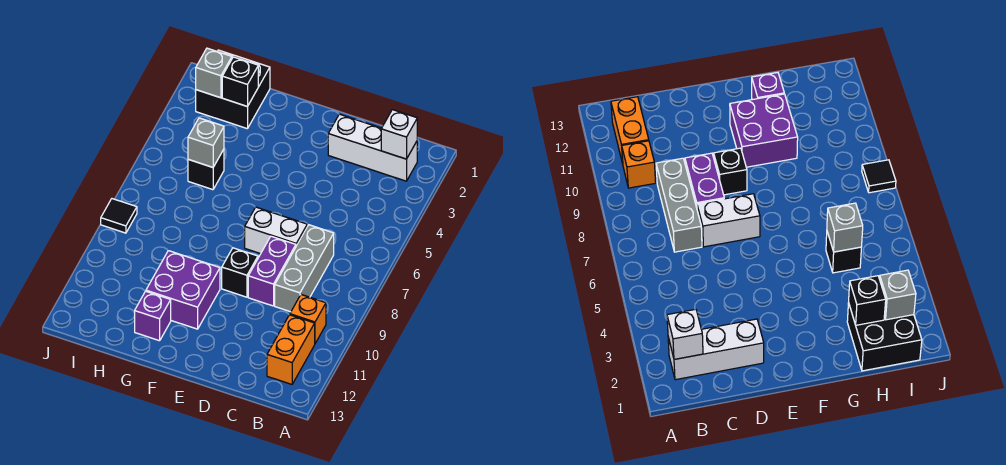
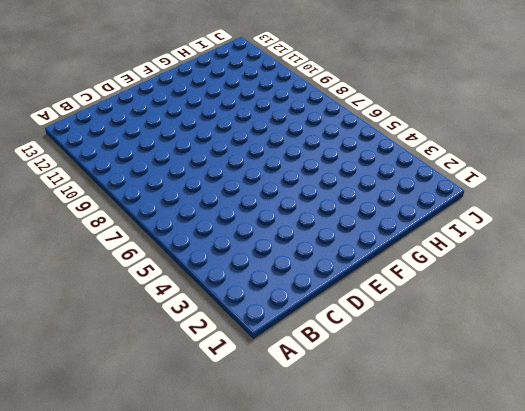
none -> white 1x3 brick [328,114,417,181]
none -> orange 1x1 brick [290,295,326,343]
none -> orange 1x2 brick [267,315,315,384]

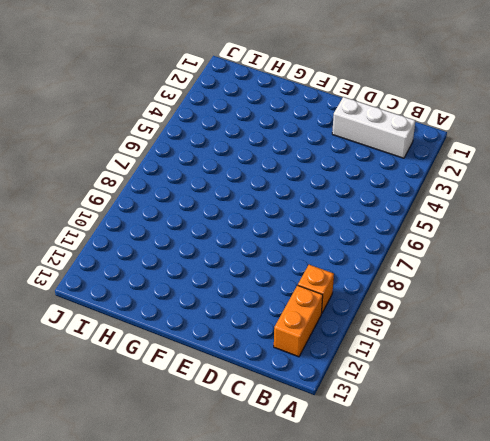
none -> grey 1x3 brick [275,225,334,312]
none -> white 1x2 brick [245,207,307,254]
none -> purple 1x2 brick [248,236,296,306]

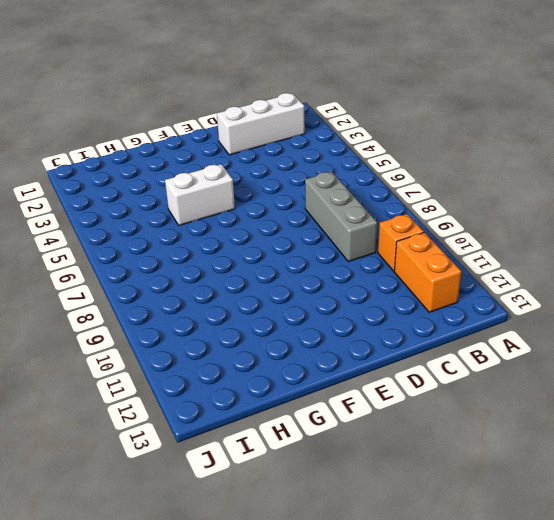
white 1x2 brick [165,164,235,225] -> white 1x2 brick moved to [245,207,307,254]
none -> purple 1x2 brick [248,236,296,306]
none -> black 1x1 brick [222,248,258,297]
none -> purple 2x2 brick [146,251,220,329]

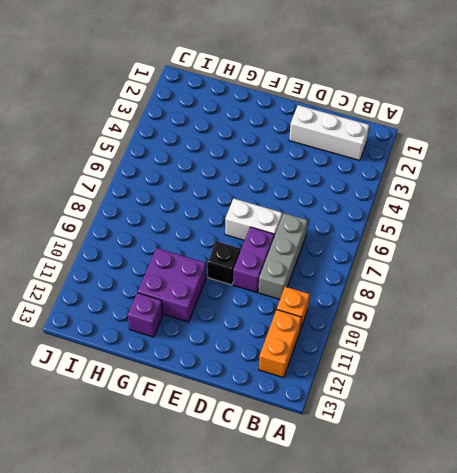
none -> black 2x2 brick [196,50,270,129]
none -> black 1x1 brick [188,149,224,190]
none -> black 1x1 tile [101,199,137,233]

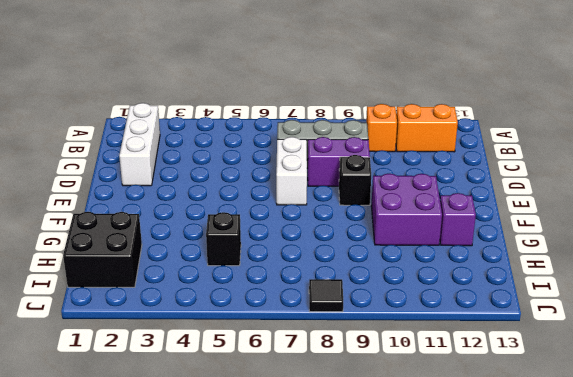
none -> white 1x1 brick [381,110,417,159]
none -> black 1x1 brick [222,57,258,107]
none -> grey 1x1 brick [188,118,224,167]

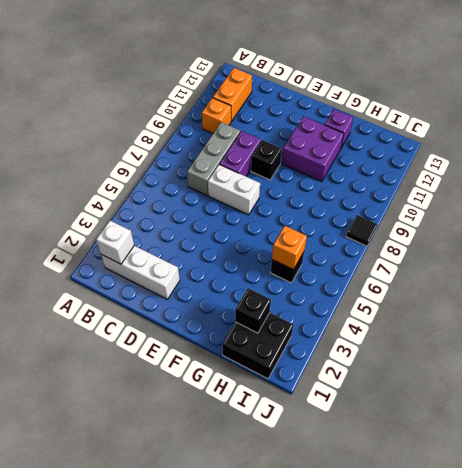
orange 1x1 brick [272,226,307,270] -> grey 1x1 brick [188,118,224,167]
none -> grey 1x1 brick [196,48,232,98]

